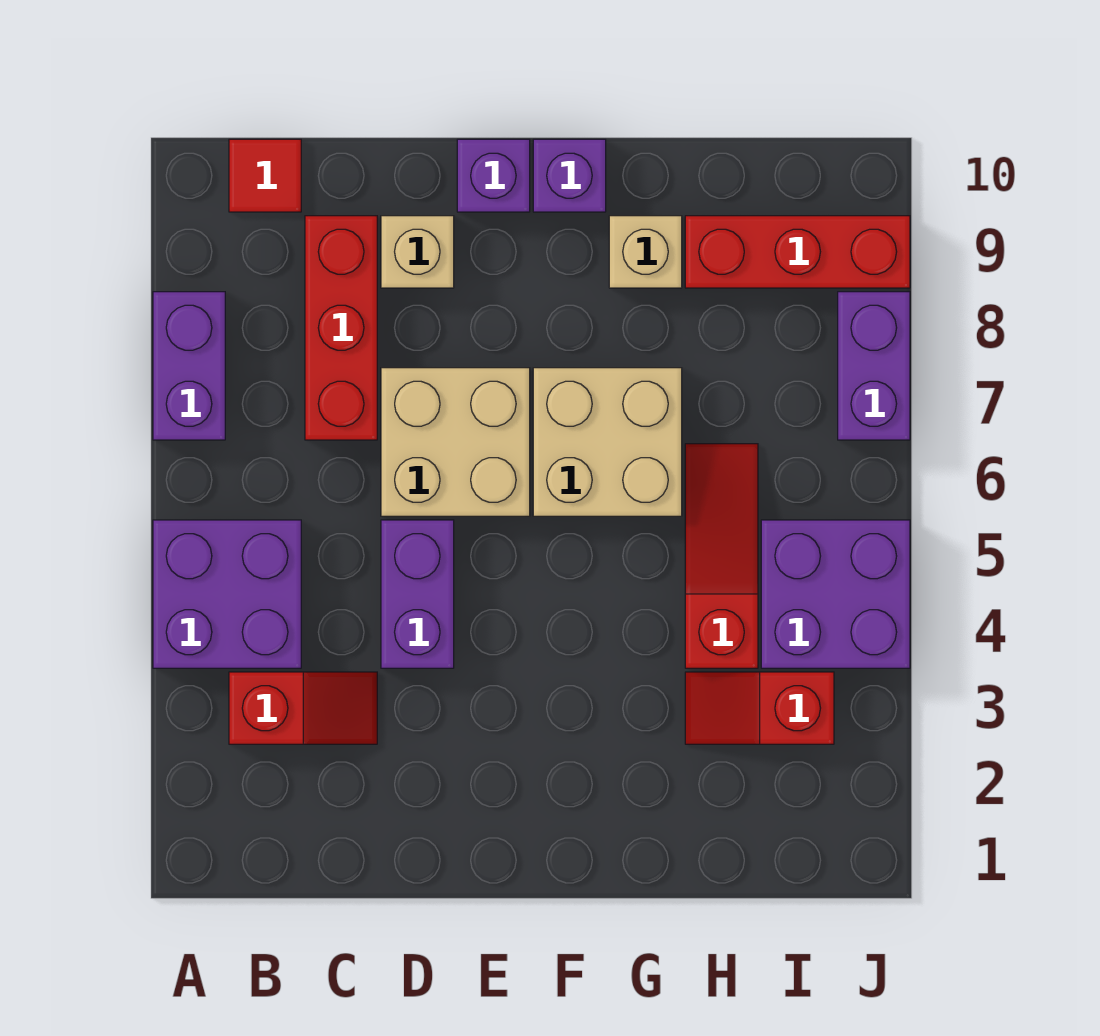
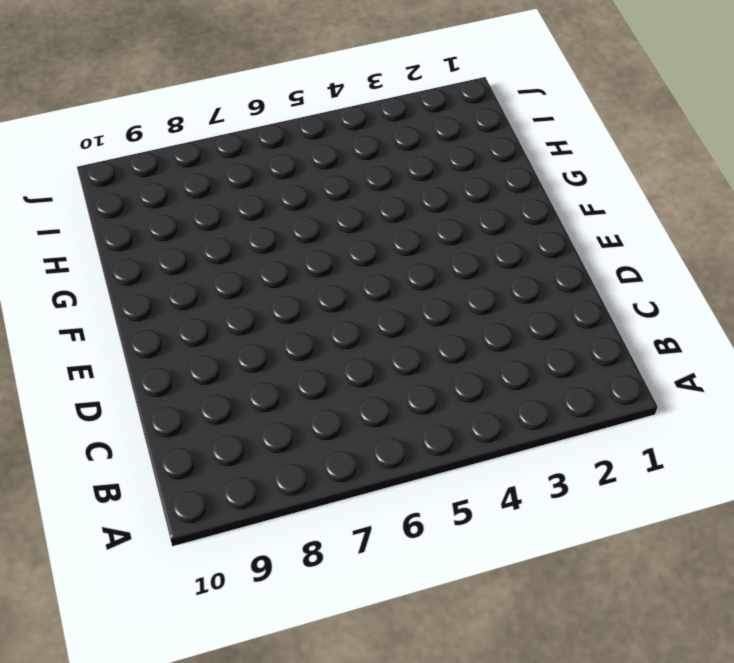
none -> purple 2x2 brick [153,520,301,668]
none -> purple 1x2 brick [153,292,225,440]
none -> red 1x2 slope [229,672,377,744]

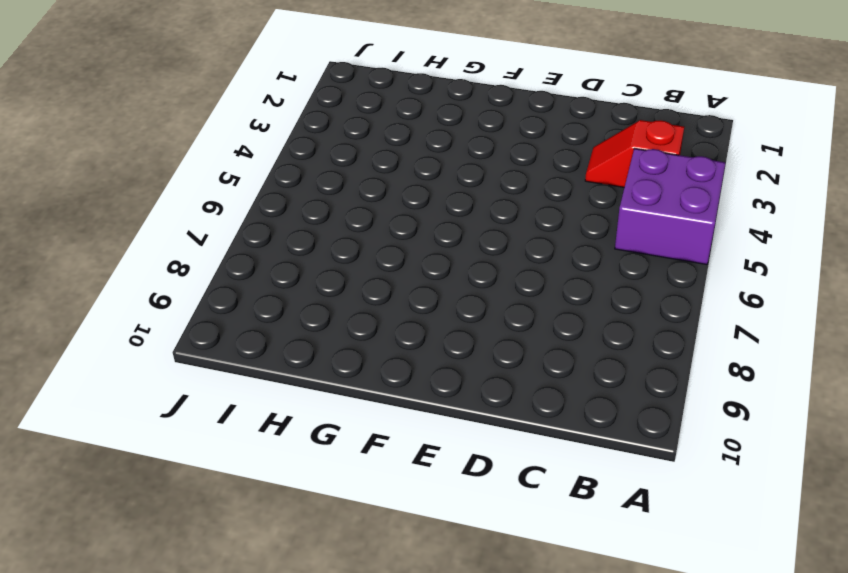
none -> purple 1x2 brick [153,292,225,440]
none -> red 1x1 tile [229,139,301,212]
none -> red 1x3 brick [305,216,377,440]

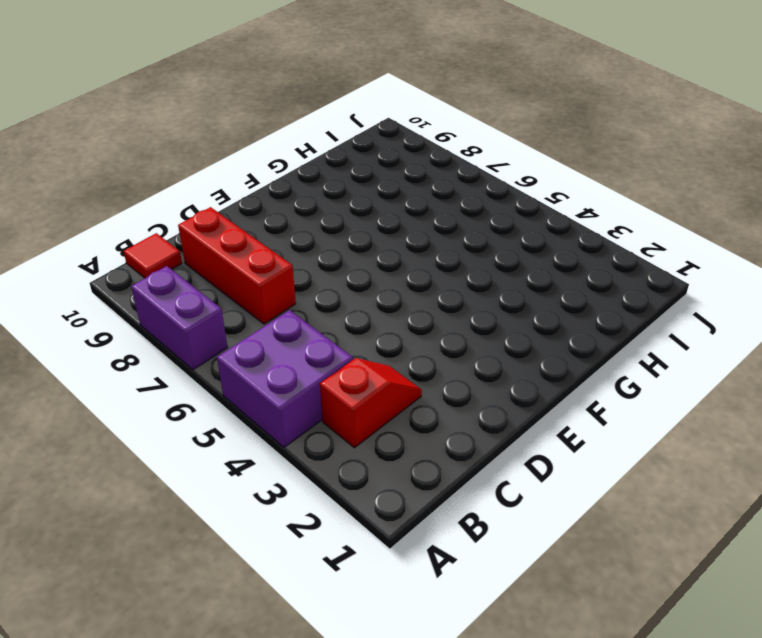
none -> purple 1x2 brick [381,520,454,668]
none -> tan 2x2 brick [381,368,530,516]
none -> tan 1x1 brick [381,216,454,288]

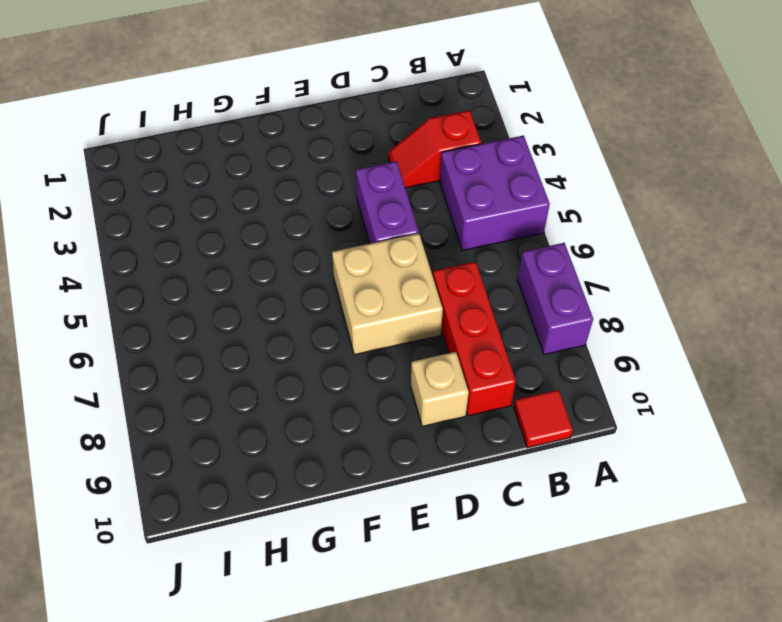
none -> purple 1x1 brick [457,139,530,212]
none -> tan 2x2 brick [533,368,682,516]
none -> purple 1x1 brick [533,139,606,212]

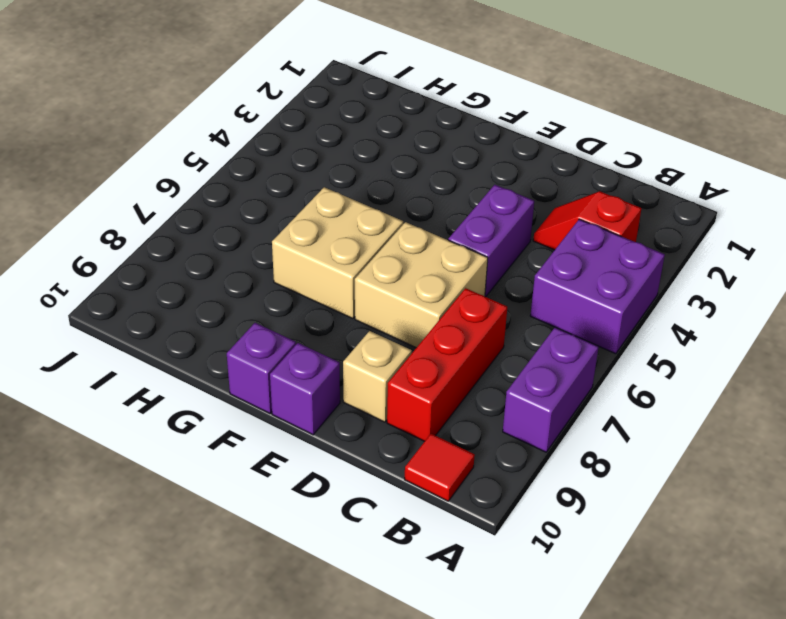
none -> tan 1x1 brick [609,216,682,288]
none -> red 1x2 slope [685,672,834,744]
none -> red 1x3 slope [685,444,758,668]

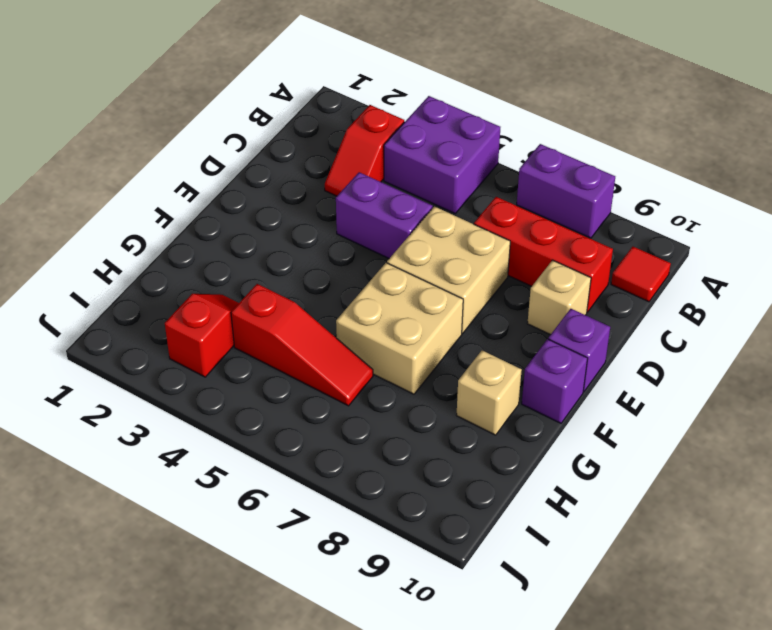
none -> red 1x3 brick [685,216,910,288]
none -> purple 2x2 brick [761,520,910,668]
none -> purple 1x2 brick [838,292,910,440]

